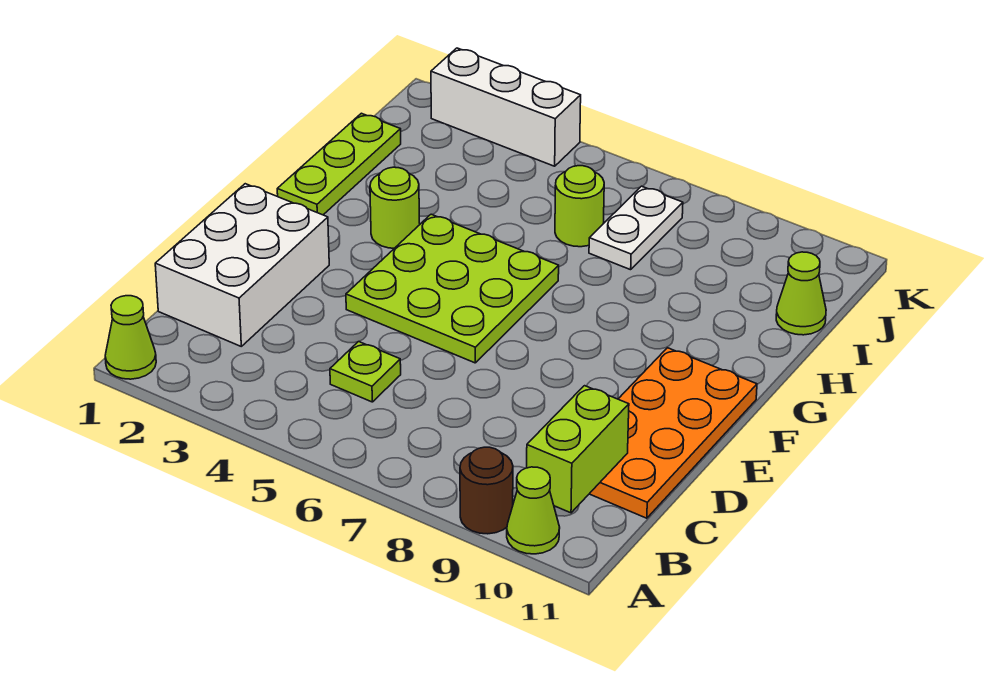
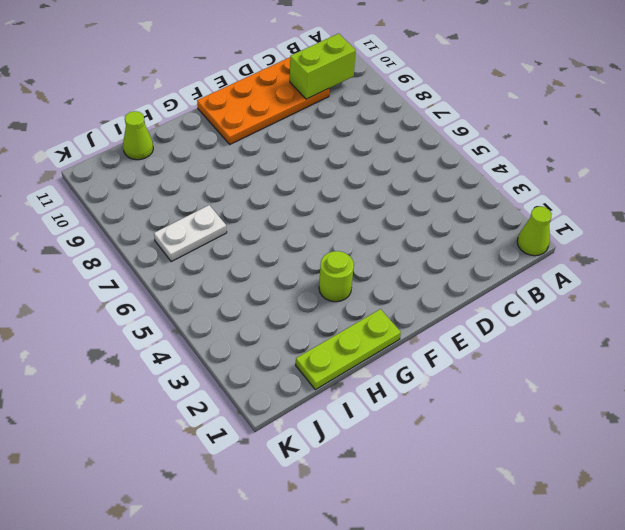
none -> brown 1x1 round brick [460,447,513,534]
none -> lime 1x1 cone [507,467,560,554]
none -> white 2x3 brick [155,184,329,346]

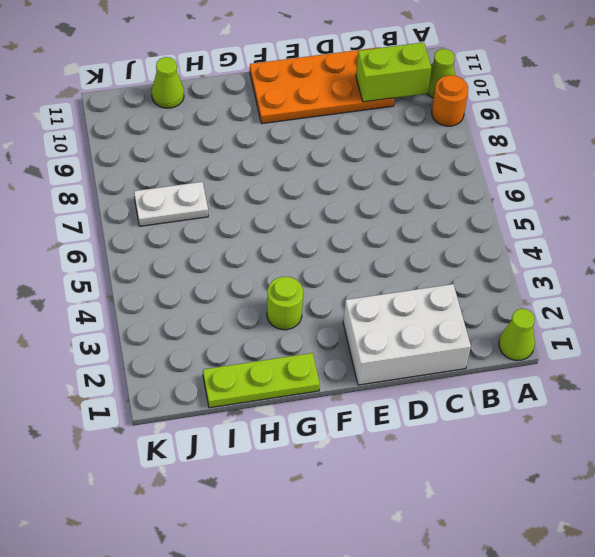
orange 1x1 round brick [432,75,468,126] -> brown 1x1 round brick [460,447,513,534]
none -> lime 1x1 plate [330,342,401,402]
none -> lime 3x3 plate [346,214,559,363]
none -> lime 1x1 round brick [555,166,604,247]

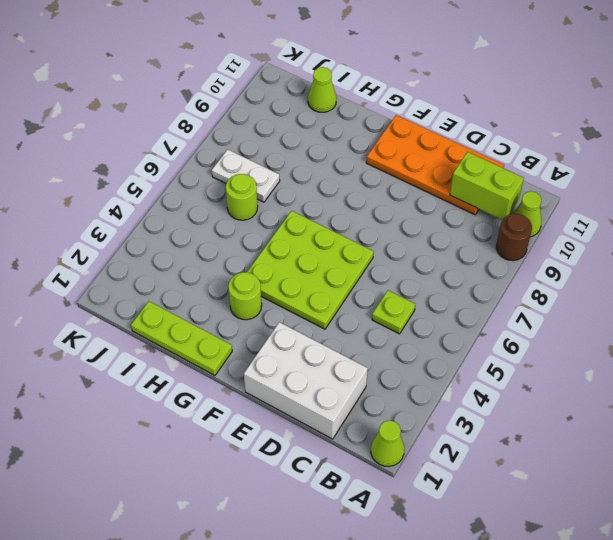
none -> white 1x3 brick [431,48,581,166]

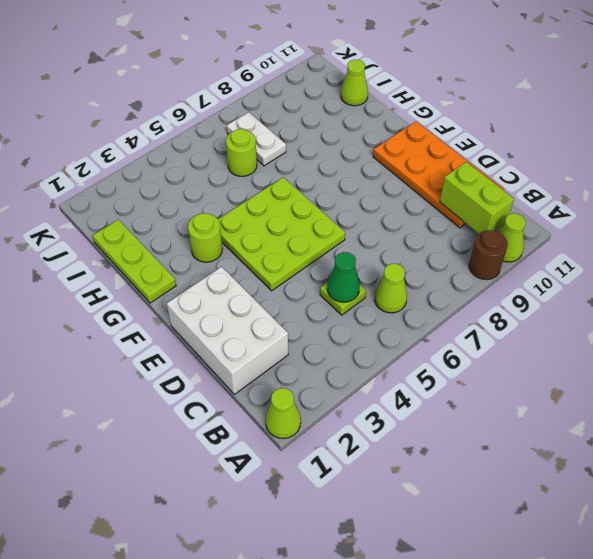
lime 1x1 cone [374,264,407,313] -> none
green 1x1 cone [327,252,360,302] -> none
none -> white 1x3 brick [431,48,581,166]

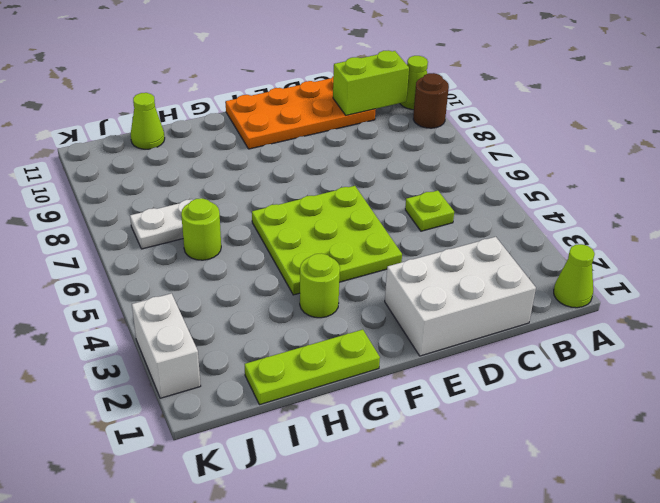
white 1x2 brick [132,293,201,398] -> white 1x3 brick [431,48,581,166]

